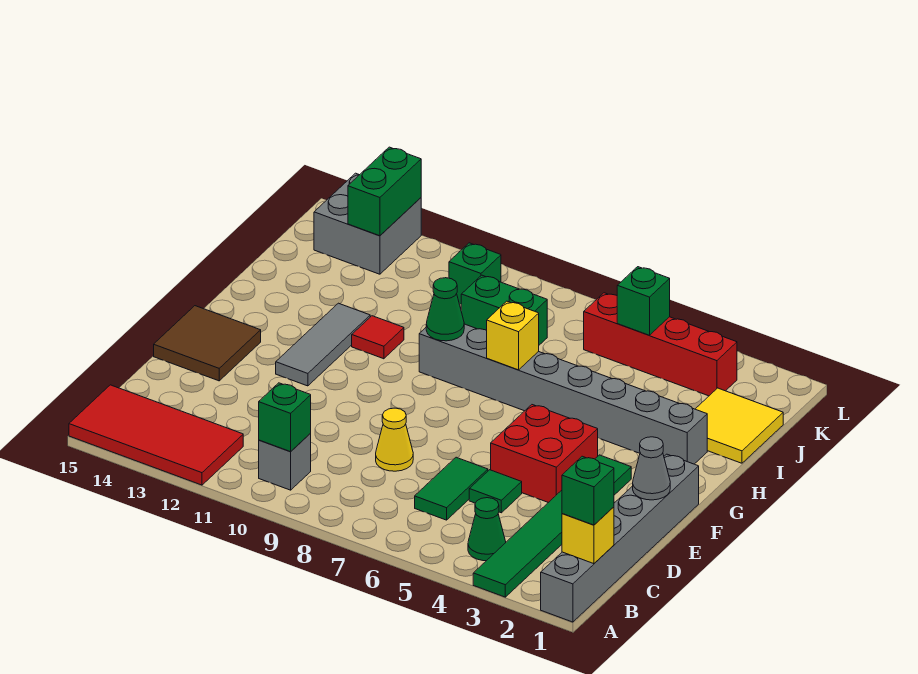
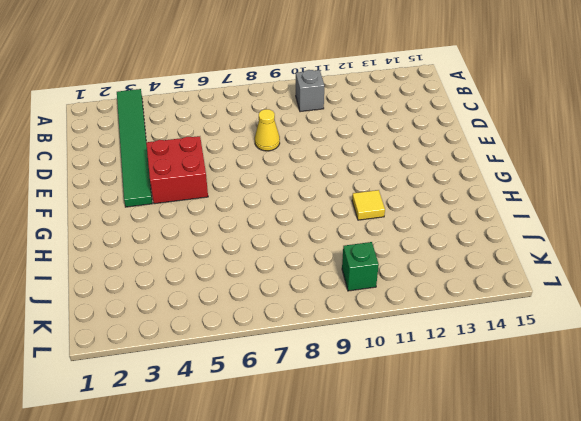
yellow 1x1 tile [352,190,385,220] -> red 1x1 tile [352,316,404,359]
none -> grey 1x6 brick [541,454,699,622]
none -> red 2x4 tile [69,385,243,485]
none -> green 1x1 cone [468,498,506,561]

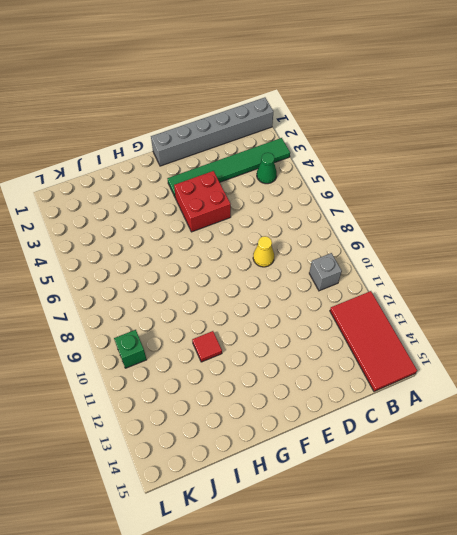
none -> green 1x2 tile [415,457,488,520]
none -> green 1x1 tile [469,470,522,513]
none -> brown 2x2 tile [154,306,261,381]

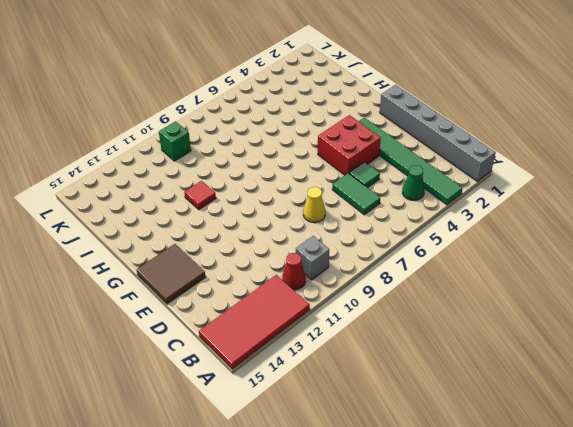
red 1x1 cone [282,253,306,290] -> none
none -> grey 1x3 tile [276,303,370,386]
none -> grey 1x8 brick [419,324,707,464]
none -> yellow 2x2 tile [696,388,783,463]

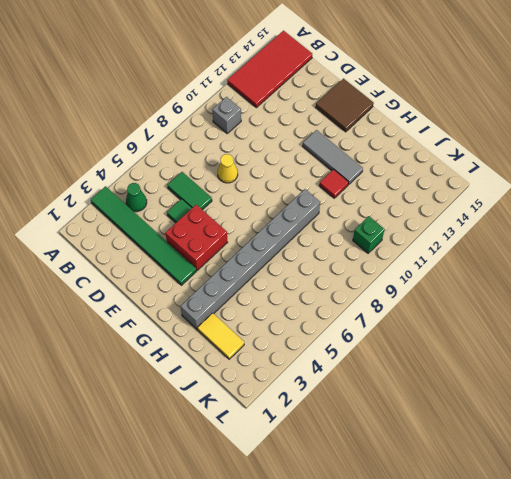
yellow 1x2 tile [198,313,244,359] -> yellow 2x2 tile [696,388,783,463]
none -> grey 1x6 brick [541,454,699,622]
none -> green 1x2 brick [461,275,547,345]
none -> red 1x4 brick [584,293,737,396]

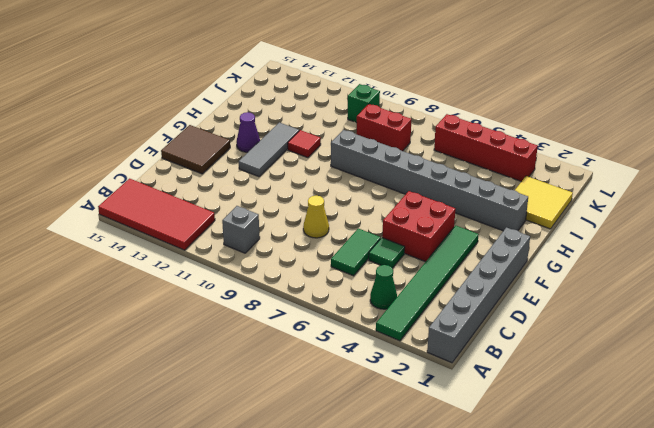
purple 1x1 cone [236,112,260,152] -> none
red 1x2 brick [356,104,411,151] -> green 1x2 brick [461,275,547,345]
none -> grey 2x2 brick [314,173,421,274]
none -> yellow 1x1 brick [562,507,614,564]
none -> green 1x1 brick [259,383,311,452]

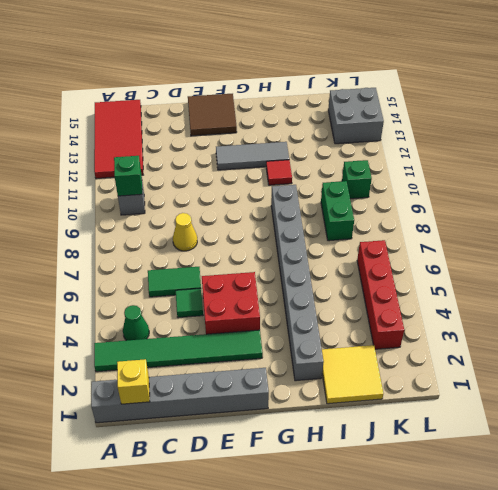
none -> grey 1x1 cone [633,437,670,500]
none -> yellow 1x1 brick [487,301,539,370]
none -> green 1x1 cone [426,278,464,341]

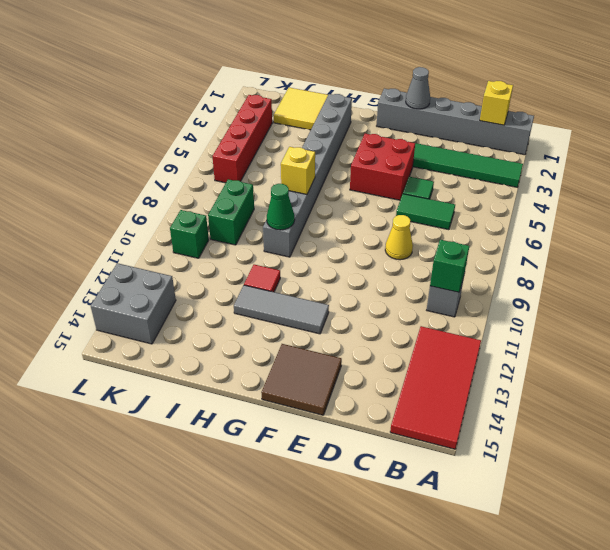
none -> green 1x1 cone [468,498,506,561]
none -> green 1x1 brick [617,267,670,335]
none -> green 1x2 brick [348,147,421,236]

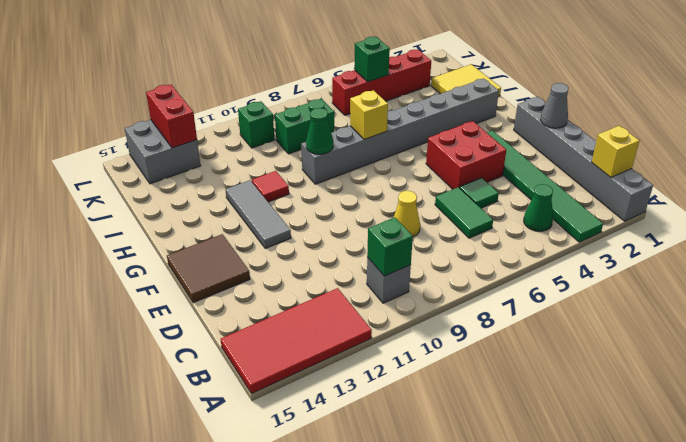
red 1x2 brick [146,84,197,148] -> green 1x2 brick [348,147,421,236]
none -> green 1x1 brick [562,456,614,525]

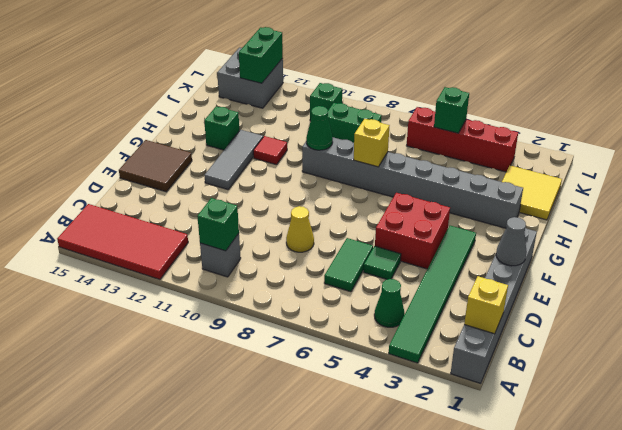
green 1x1 brick [204,106,240,150] -> green 1x1 brick moved to [562,456,614,525]

